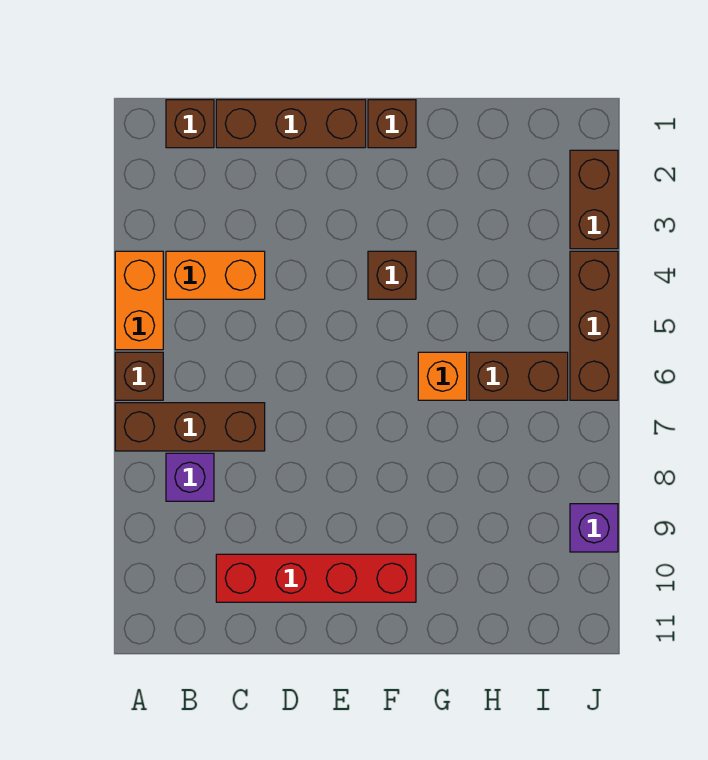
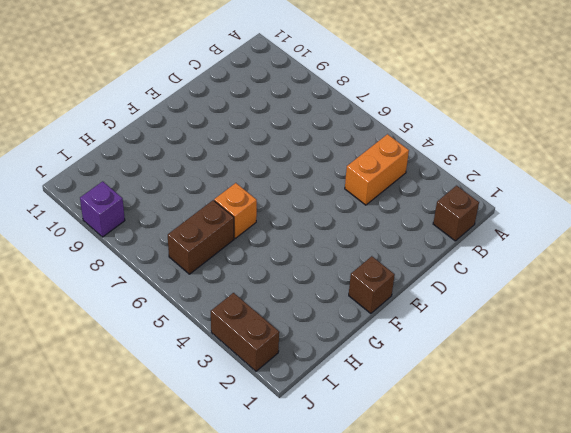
none -> orange 1x2 brick [115,251,163,350]
none -> brown 1x1 brick [115,352,163,400]
none -> brown 1x3 brick [115,403,265,451]

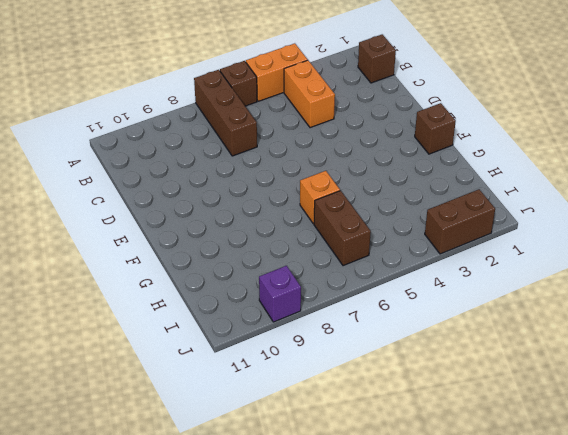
none -> purple 1x1 brick [166,453,214,501]
none -> brown 1x3 brick [216,100,366,148]
none -> red 1x4 brick [216,554,416,602]

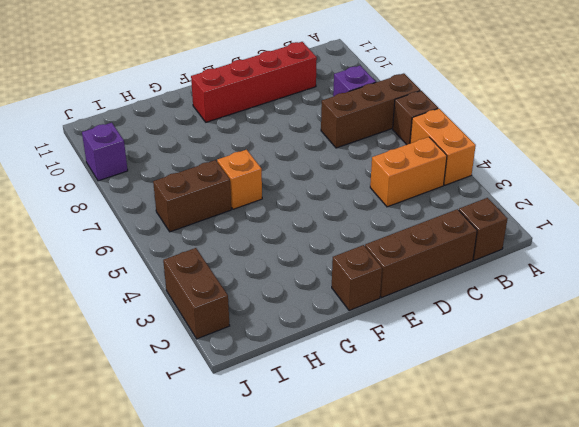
none -> brown 1x1 brick [368,251,416,299]
none -> brown 1x3 brick [570,251,618,400]

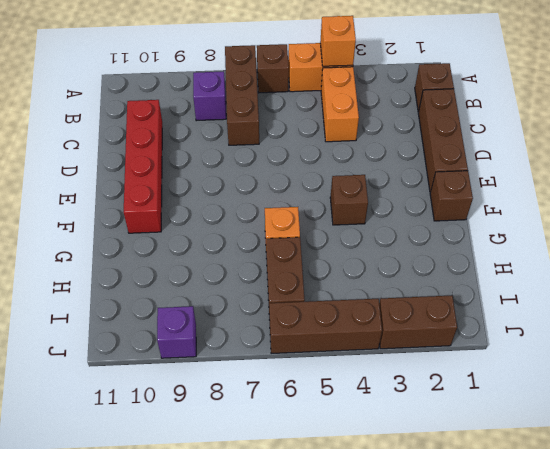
orange 1x1 brick [320,16,356,66] -> none

